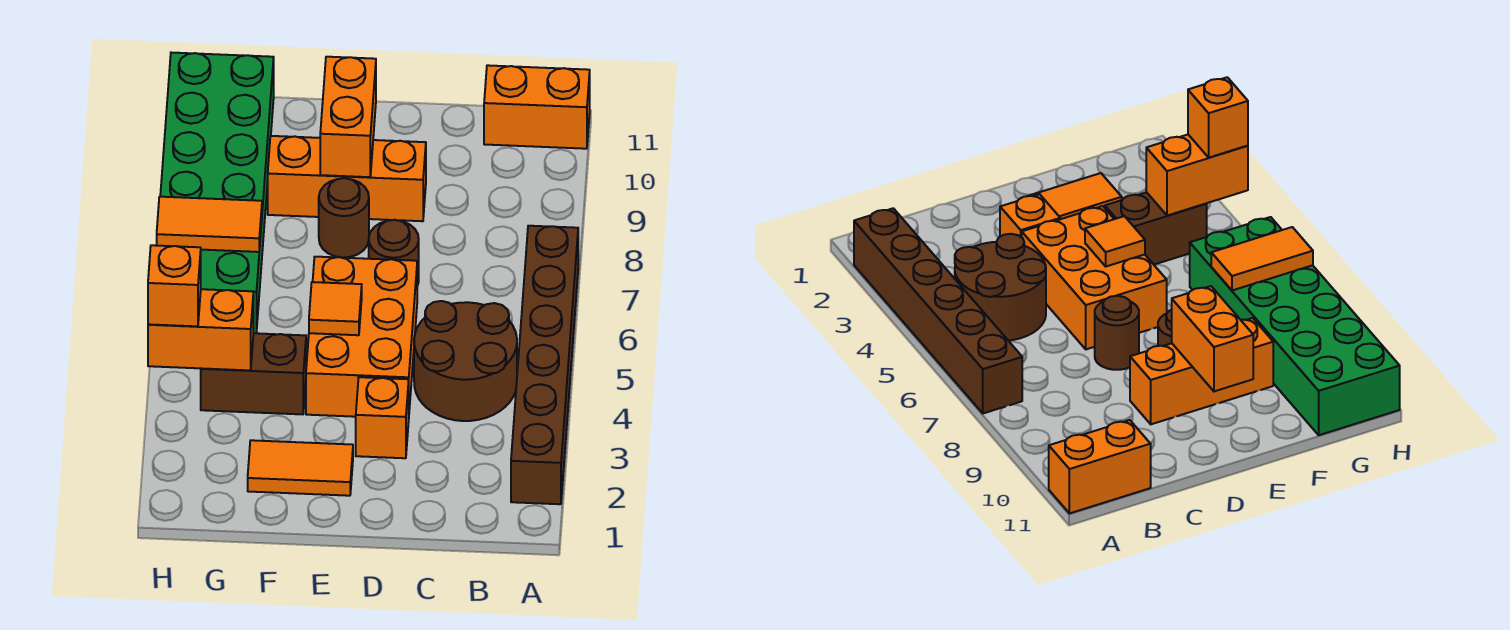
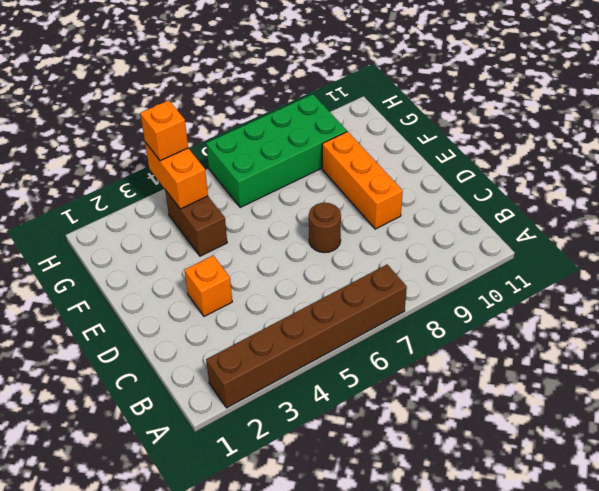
green 2x4 brick [206,94,347,207] -> green 2x6 brick [160,53,274,333]
none -> orange 1x2 brick [484,65,590,149]
none -> brown 2x2 round brick [414,301,517,421]
none -> orange 2x3 brick [306,257,417,417]

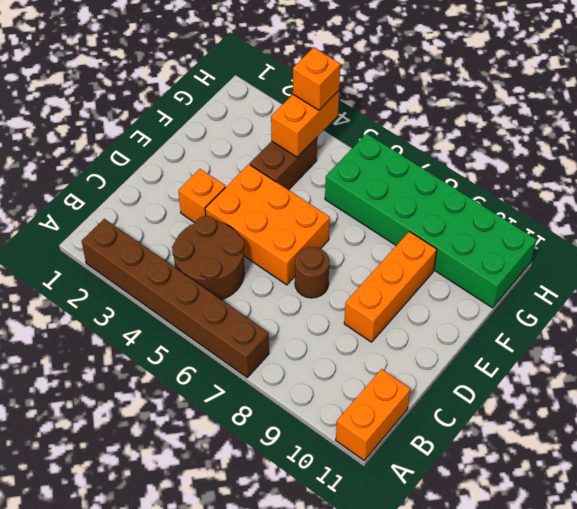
none -> orange 1x2 tile [248,440,353,496]
none -> brown 1x1 round brick [319,178,369,258]
none -> orange 1x1 tile [309,282,362,335]

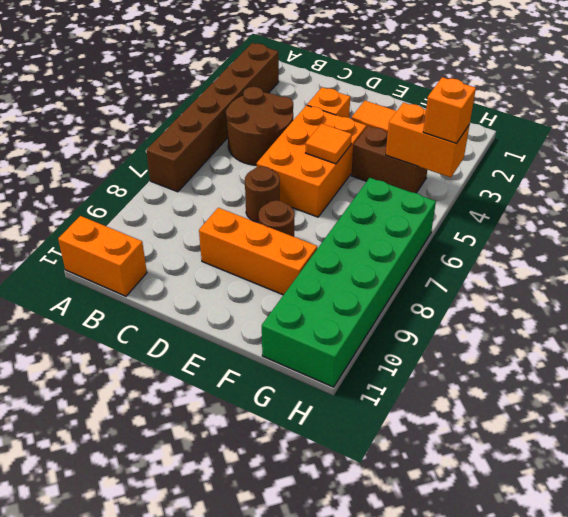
none -> orange 1x2 brick [320,57,376,177]
none -> orange 1x2 tile [157,197,262,252]

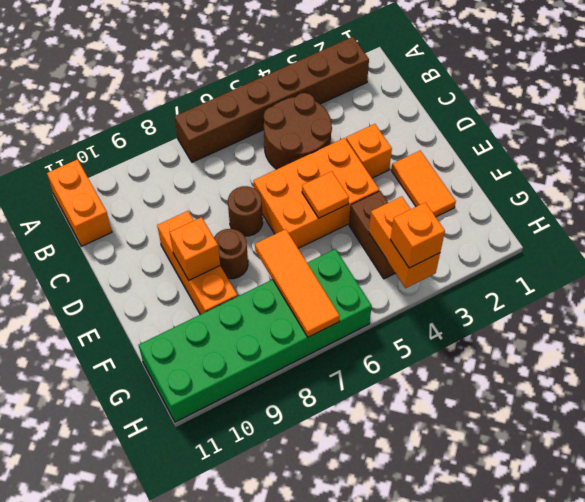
orange 1x1 brick [170,217,220,280] -> orange 1x2 brick [320,57,376,177]
orange 1x3 tile [255,229,340,337] -> orange 1x2 tile [157,197,262,252]

